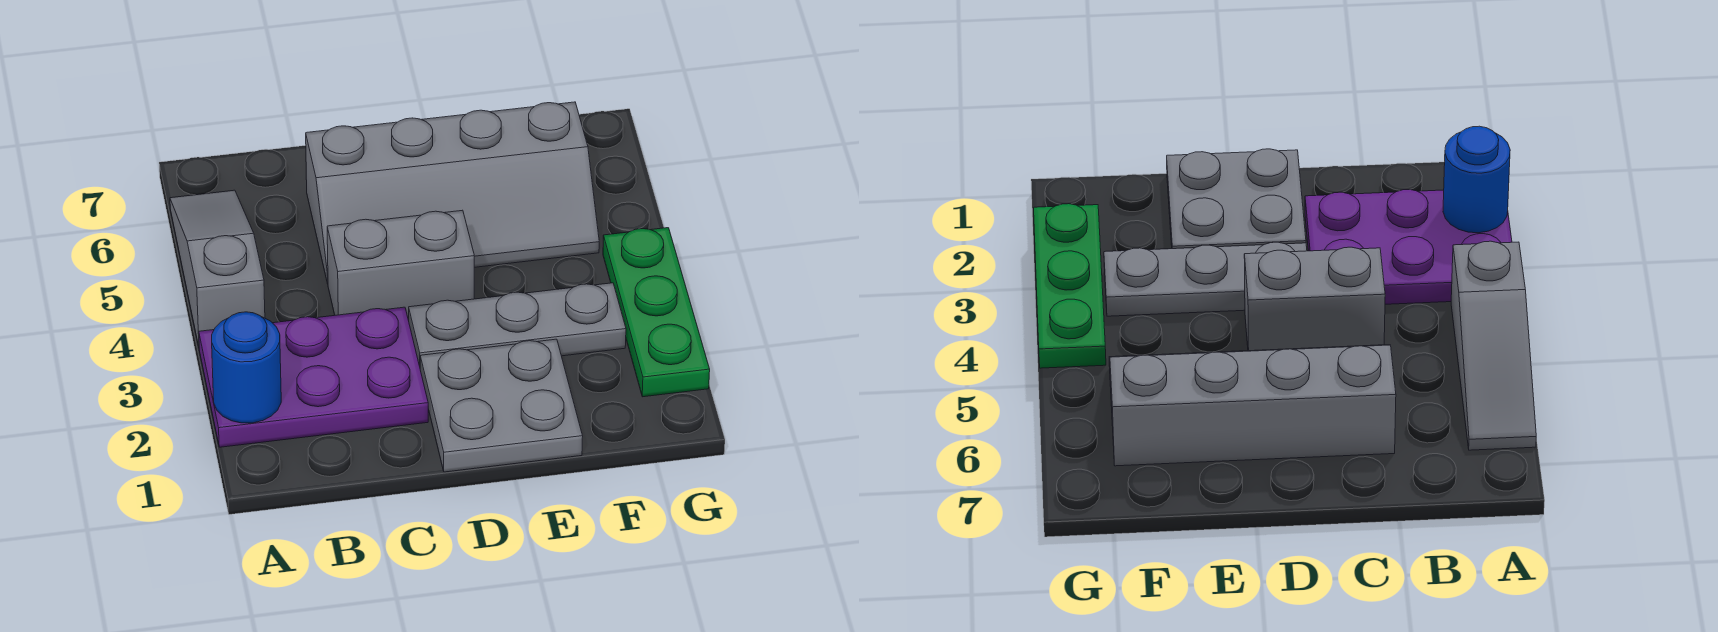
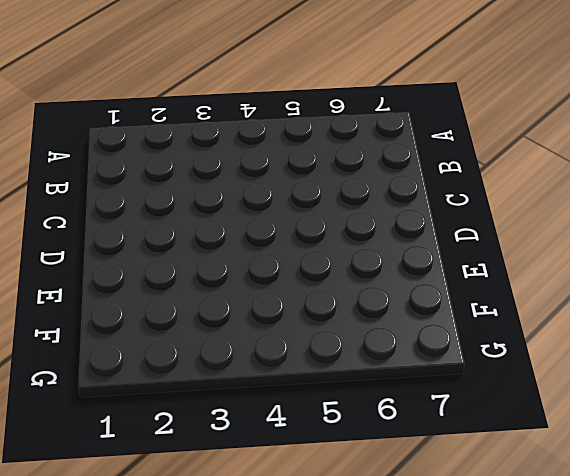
none -> purple 2x3 plate [199,307,428,447]
none -> grey 1x3 slope [170,190,265,346]

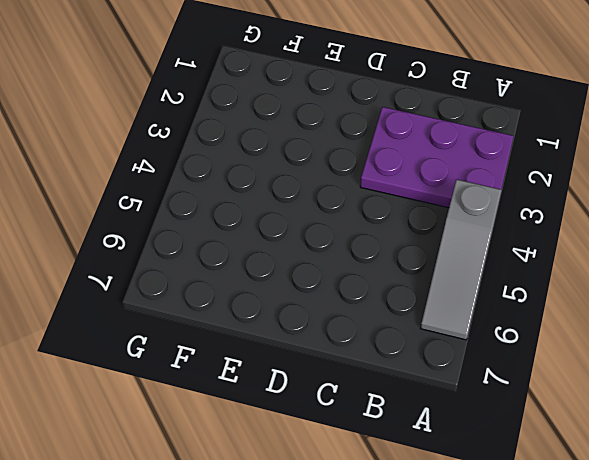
none -> grey 1x2 brick [327,210,474,320]
none -> grey 2x4 slope [306,102,599,284]

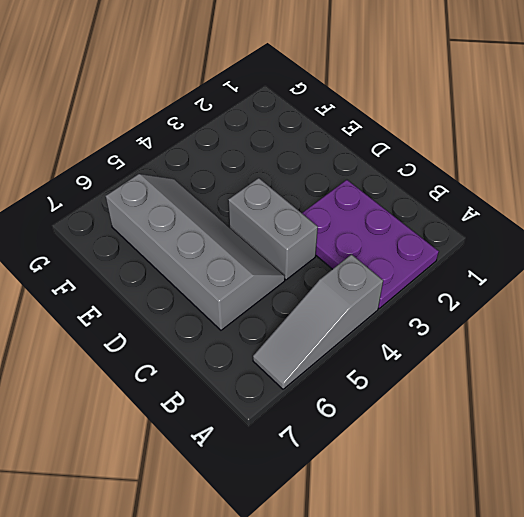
none -> grey 2x2 plate [420,339,583,472]
none -> grey 1x3 plate [409,283,626,366]

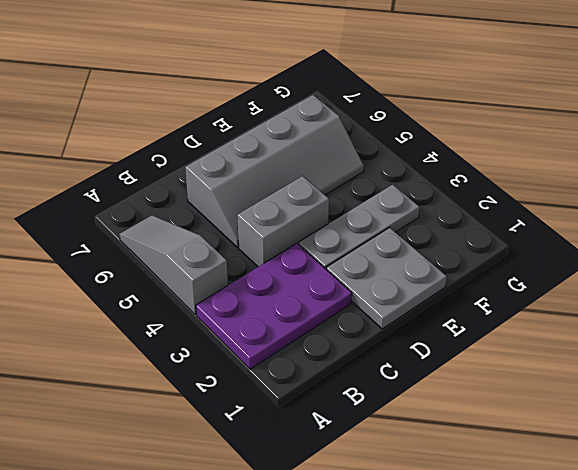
none -> green 1x3 plate [603,228,710,397]
none -> blue 1x1 round brick [212,312,281,423]

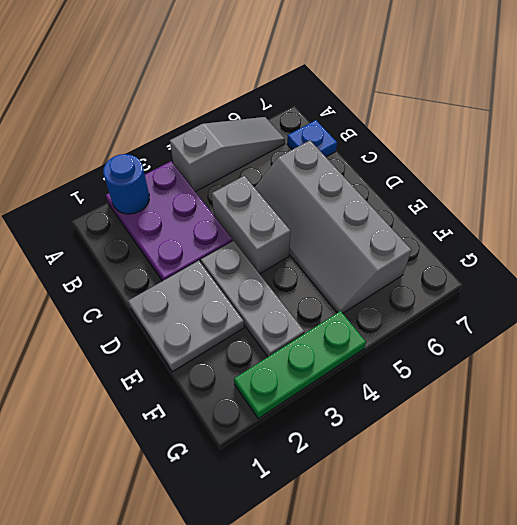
blue 1x1 plate [287,120,337,157] -> none

